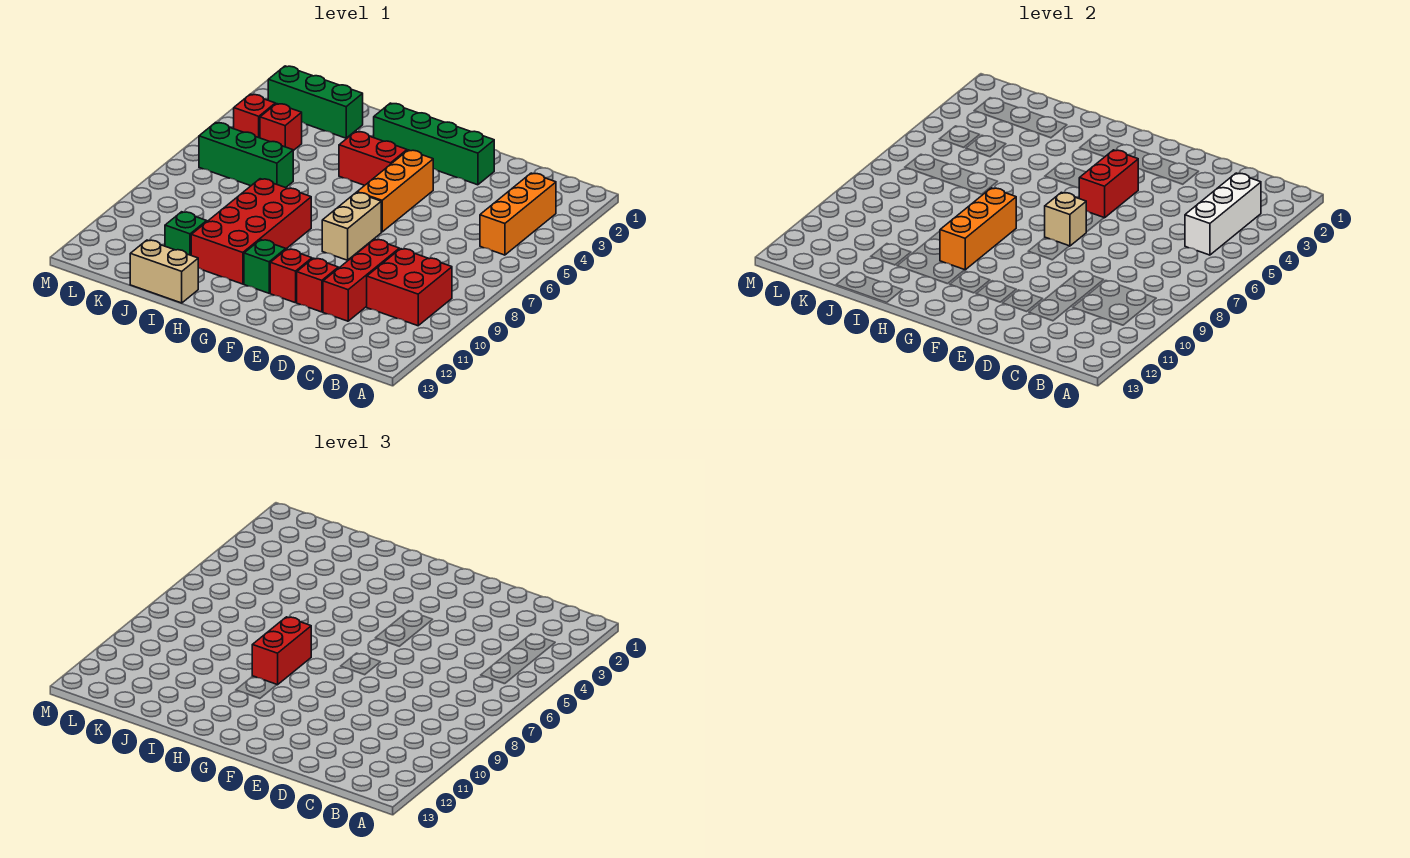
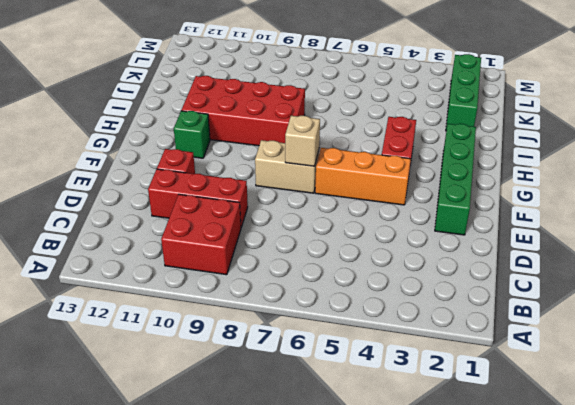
none -> orange 1x3 brick [480,173,556,255]
none -> red 1x1 brick [270,249,312,303]
none -> tan 1x2 brick [130,240,198,303]

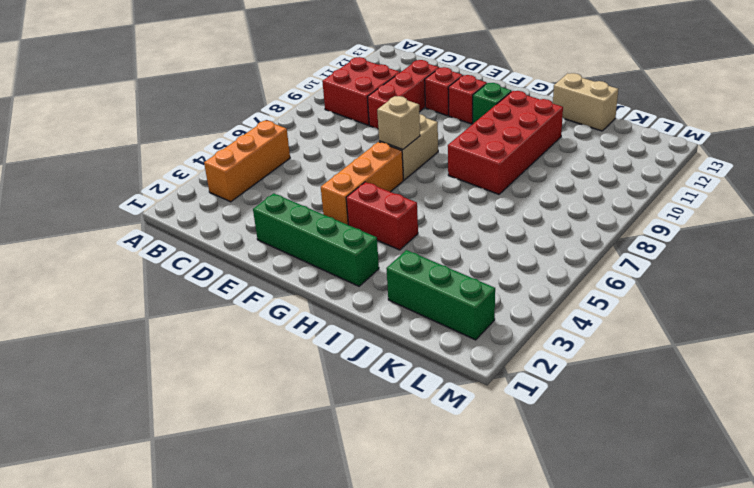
none -> green 1x3 brick [199,122,293,188]
none -> green 1x1 brick [165,212,207,255]
none -> red 1x1 brick [260,104,302,151]

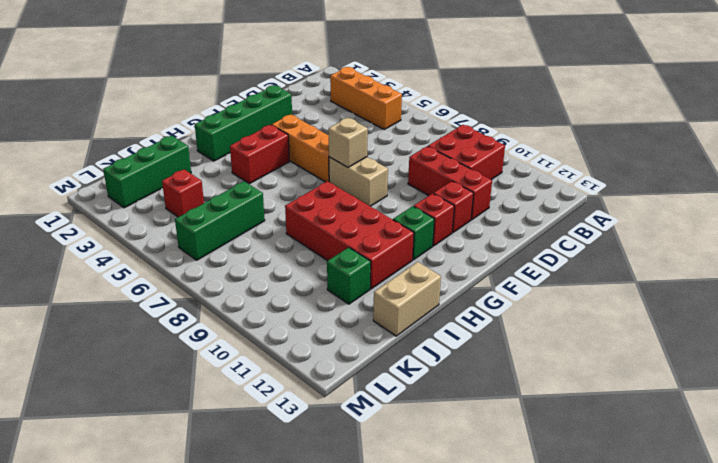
none -> red 1x1 brick [234,94,275,138]
none -> white 1x3 brick [1185,173,1261,255]
none -> red 1x2 brick [1079,150,1138,218]

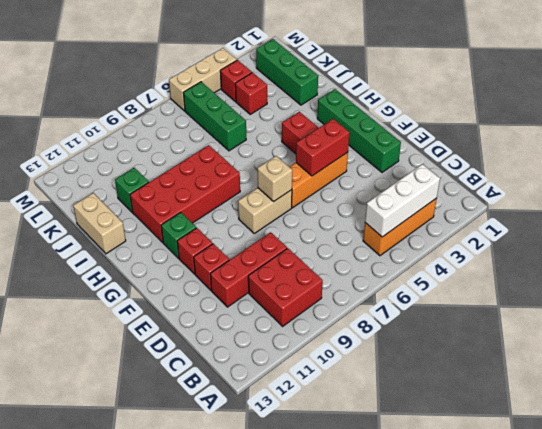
tan 1x3 brick [169,48,237,111] -> none
none -> orange 1x3 brick [940,188,1016,270]
none -> red 1x2 brick [252,617,311,685]

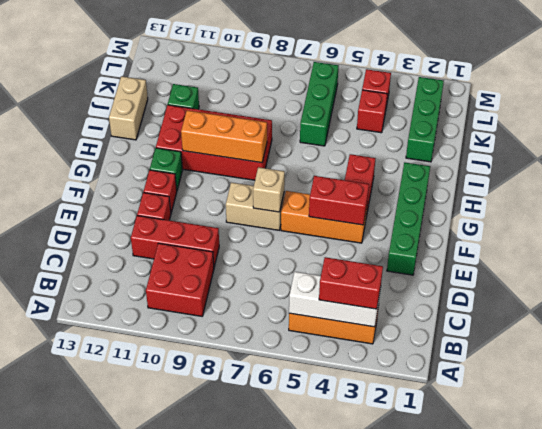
red 1x2 brick [319,257,383,309] -> red 1x2 brick moved to [252,617,311,685]

